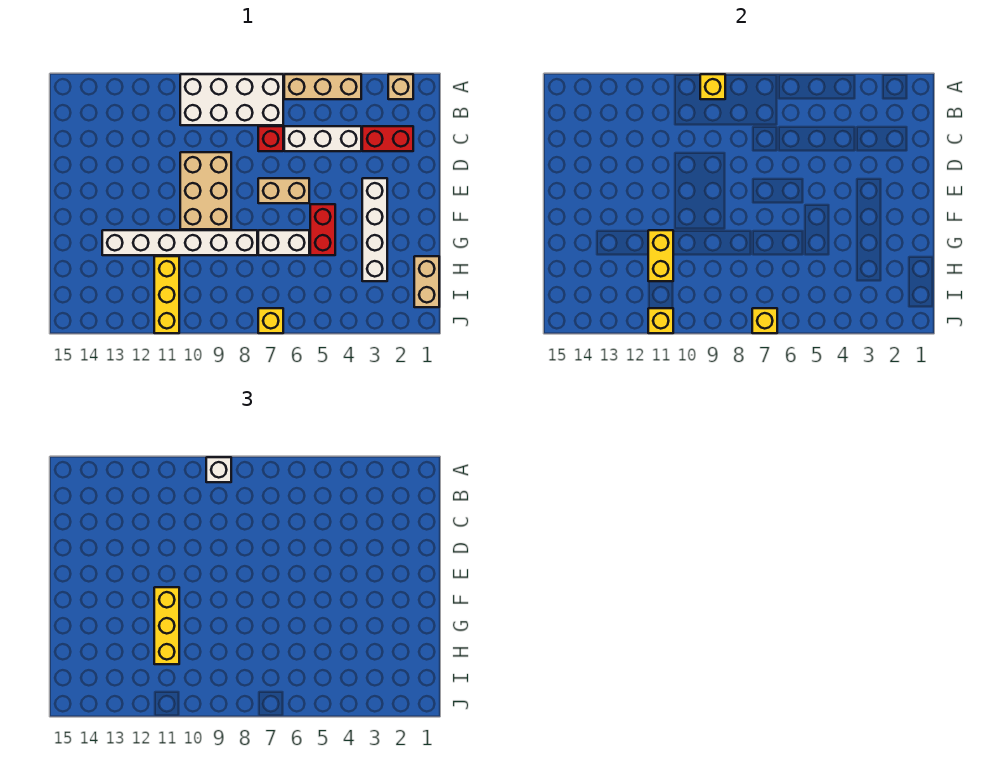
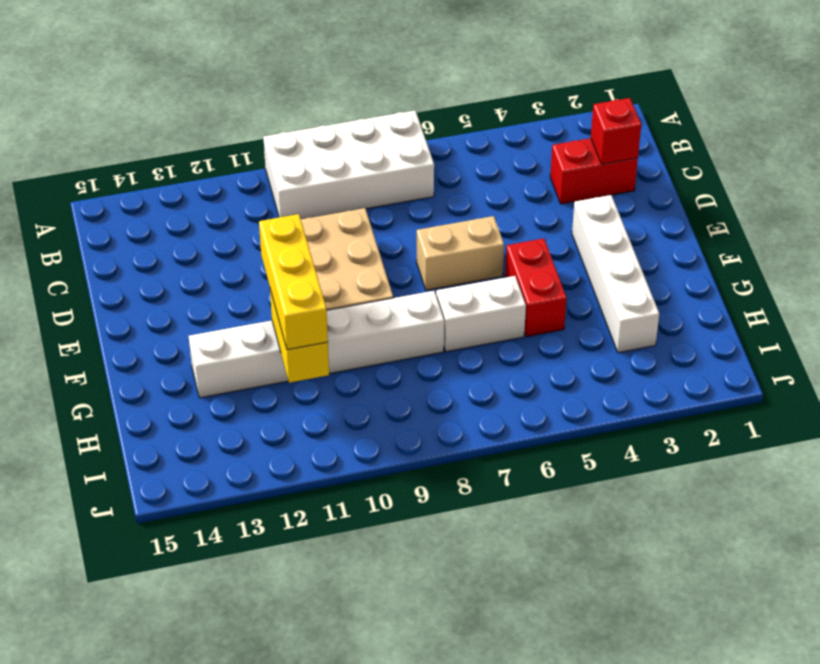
red 1x1 brick [591,98,641,164] -> red 1x1 brick moved to [258,126,283,151]
none -> tan 1x1 brick [388,74,413,99]
none -> tan 1x3 brick [284,74,361,99]
none -> white 1x3 brick [284,126,361,151]

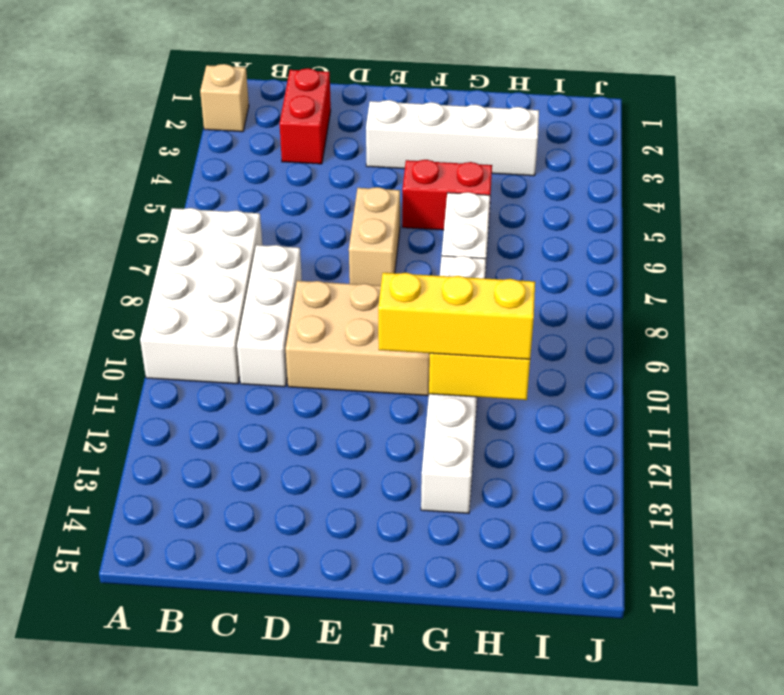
white 1x3 brick [237,245,302,387] -> white 1x3 brick moved to [284,126,361,151]
none -> tan 1x3 brick [284,74,361,99]
none -> red 1x1 brick [258,126,283,151]
none -> tan 1x2 brick [414,256,439,307]

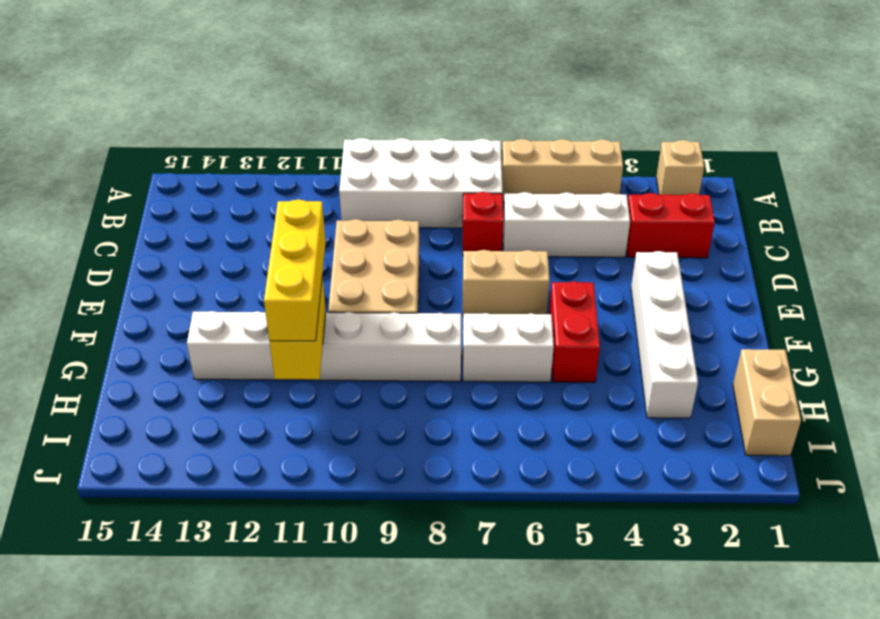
none -> yellow 1x3 brick [154,256,179,333]
none -> yellow 1x1 brick [258,308,283,333]
none -> yellow 1x1 brick [700,74,725,99]

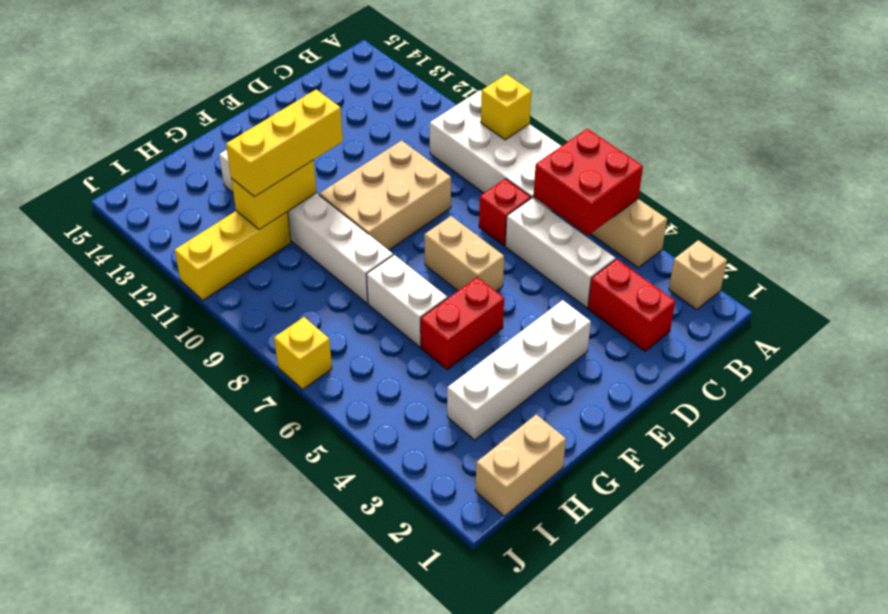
red 2x2 brick [534,129,643,236] -> none
none -> yellow 1x1 brick [752,308,777,333]
none -> yellow 1x1 brick [648,308,673,333]
none -> white 1x1 brick [206,457,231,482]

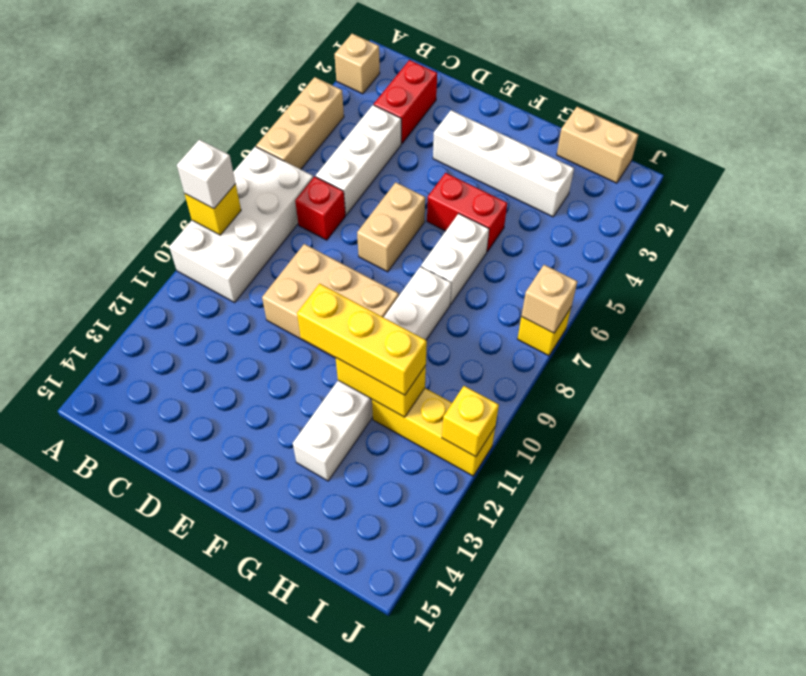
tan 1x1 brick [521,265,578,333] -> yellow 1x1 brick [752,308,777,333]

